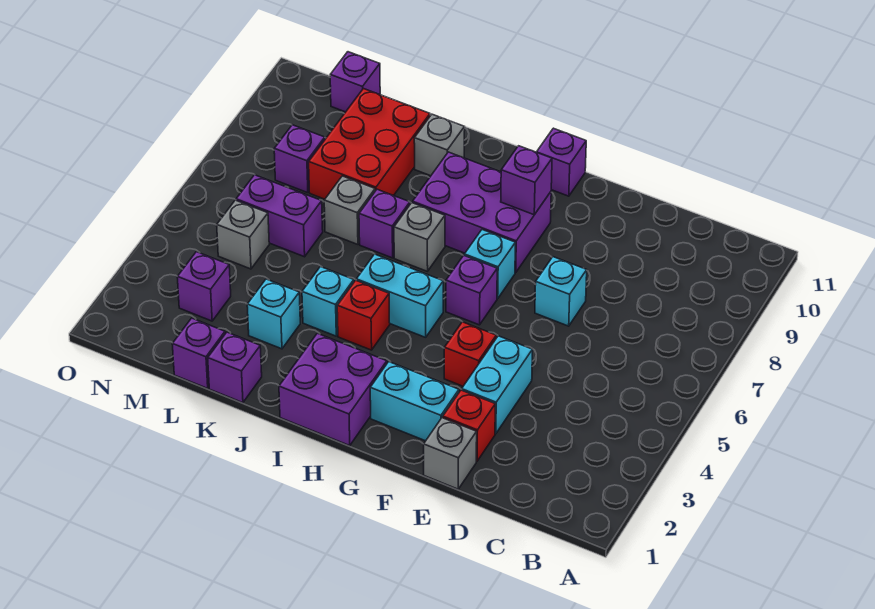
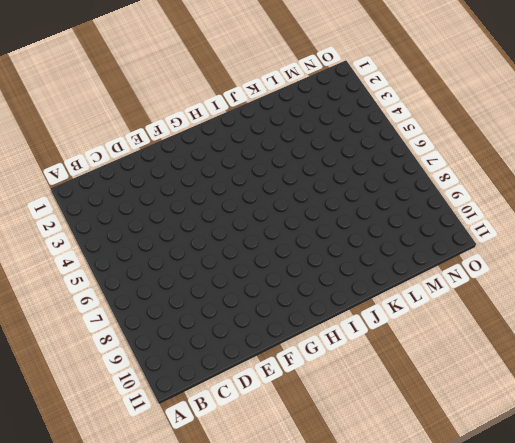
none -> grey 1x1 brick [424,418,477,489]
none -> red 1x1 brick [443,390,495,461]
none -> cyan 1x2 brick [462,336,532,434]

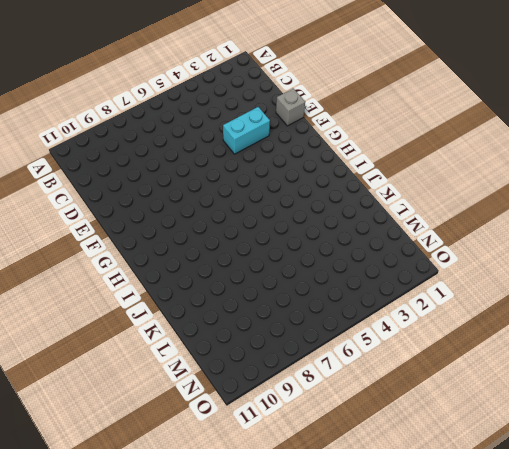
none -> red 1x1 brick [443,390,495,461]
none -> cyan 1x1 brick [535,257,587,326]
none -> cyan 1x2 brick [370,362,459,441]

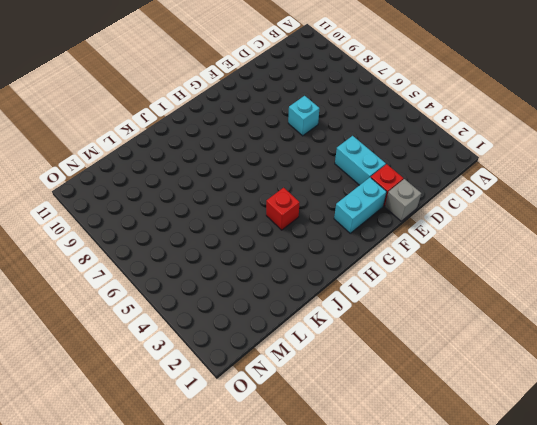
none -> red 1x1 brick [444,322,496,386]
none -> purple 1x1 brick [446,255,497,325]
none -> cyan 1x1 brick [464,230,515,299]

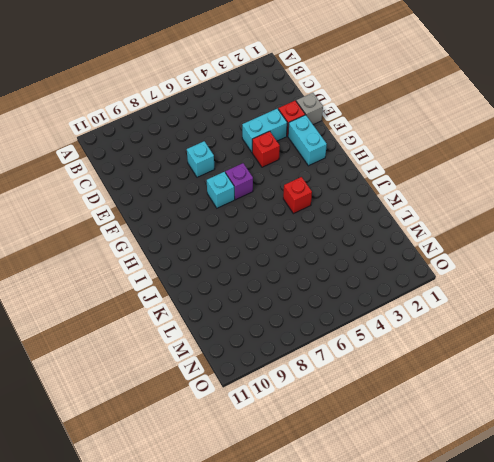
none -> purple 2x3 brick [413,152,551,273]
none -> purple 1x1 brick [537,128,586,196]
none -> purple 2x2 brick [279,333,387,445]

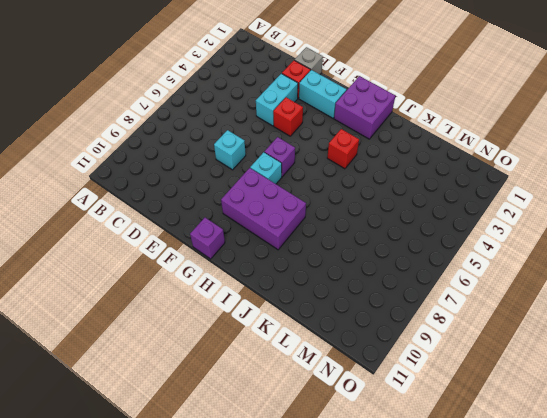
none -> cyan 1x2 brick [356,254,443,337]
none -> grey 1x1 brick [394,203,445,271]
none -> cyan 1x1 brick [302,267,354,336]

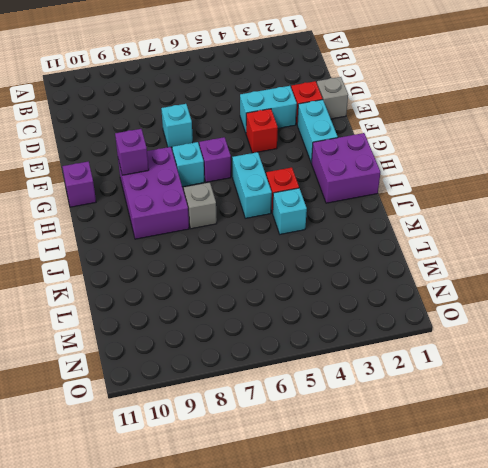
none -> purple 1x1 brick [359,189,410,258]
none -> grey 1x1 brick [414,114,465,176]
none -> purple 1x1 brick [208,332,262,403]

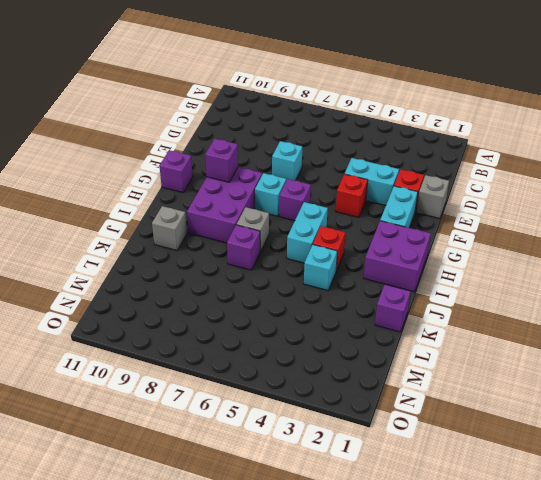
none -> cyan 1x1 brick [247,279,300,349]
none -> grey 1x1 brick [324,176,375,244]
none -> red 2x3 brick [309,89,430,199]

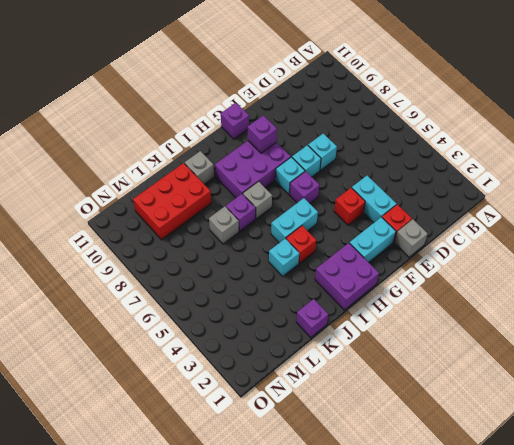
cyan 1x1 brick [292,145,321,177] -> cyan 1x1 brick moved to [247,279,300,349]
red 2x3 brick [133,163,211,240] -> red 2x3 brick turned to [309,89,430,199]
none -> purple 1x1 brick [172,318,225,388]
none -> purple 1x2 brick [236,175,323,257]
none -> purple 1x1 brick [177,252,231,321]

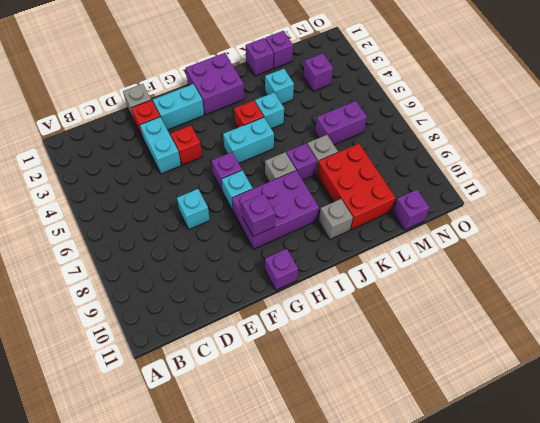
none -> grey 1x1 brick [217,200,269,269]
none -> purple 1x1 brick [274,125,325,193]

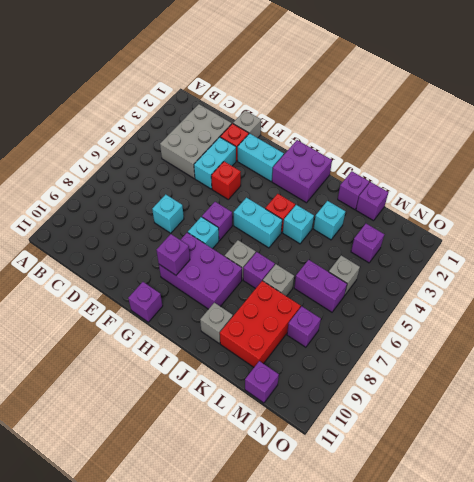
grey 2x3 brick [160,104,232,178] -> none

